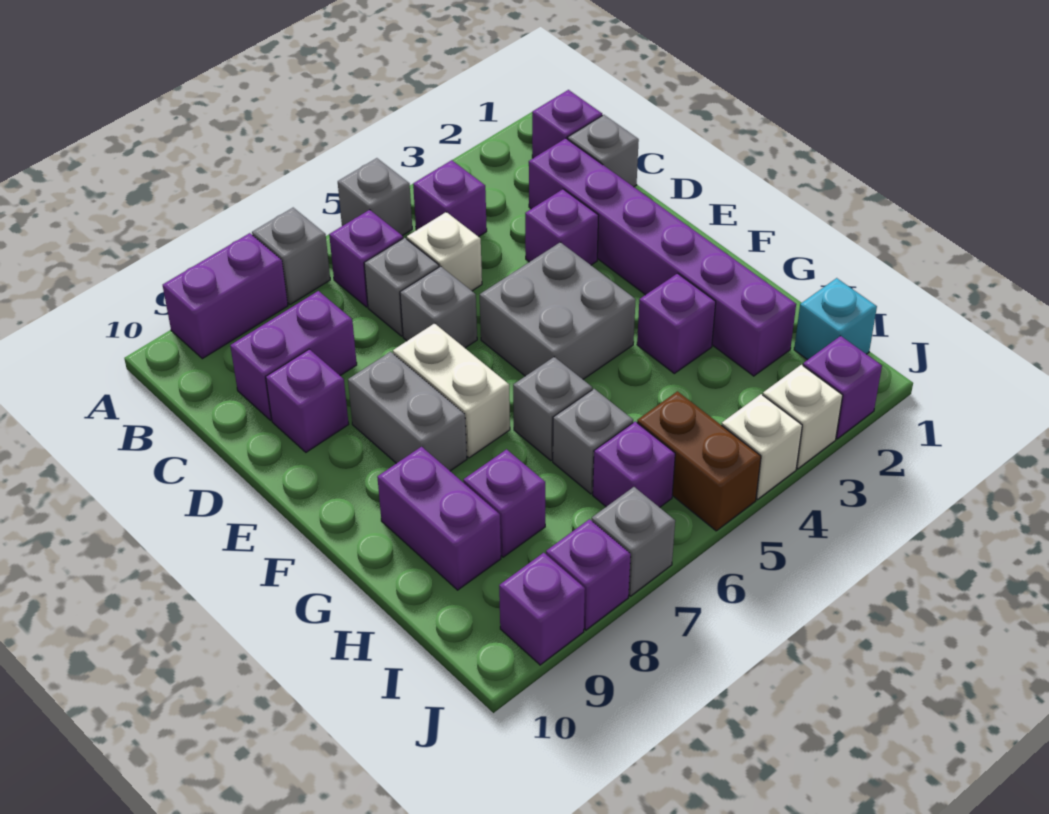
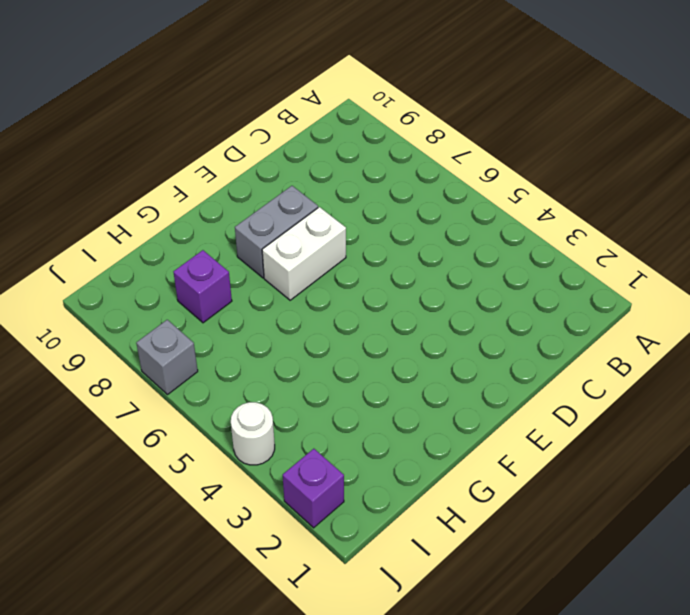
white 1x1 round brick [231,402,275,465] -> white 1x1 brick [722,394,802,499]
none -> grey 1x1 brick [338,158,412,236]
none -> grey 1x1 brick [252,208,330,305]
none -> purple 1x2 brick [163,233,288,359]
none -> purple 1x1 brick [532,90,602,158]

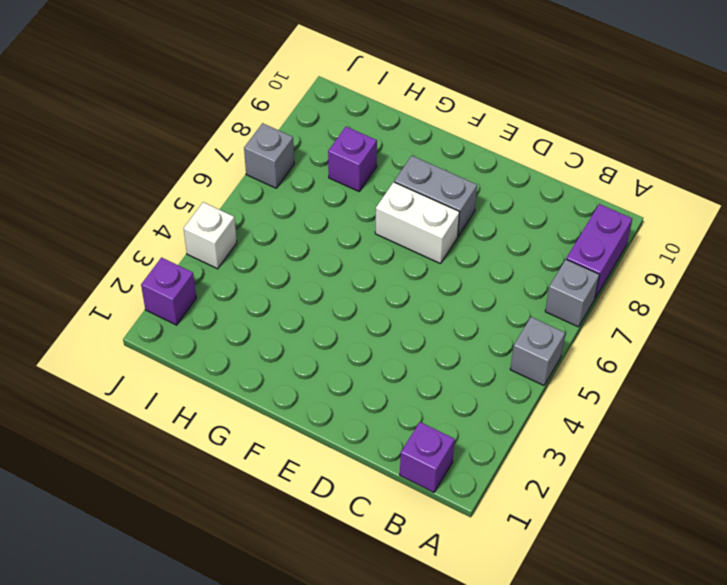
none -> purple 1x1 brick [413,160,487,237]
none -> purple 1x1 brick [329,210,403,307]
none -> grey 1x1 brick [568,115,639,187]
none -> purple 1x6 brick [529,138,796,376]

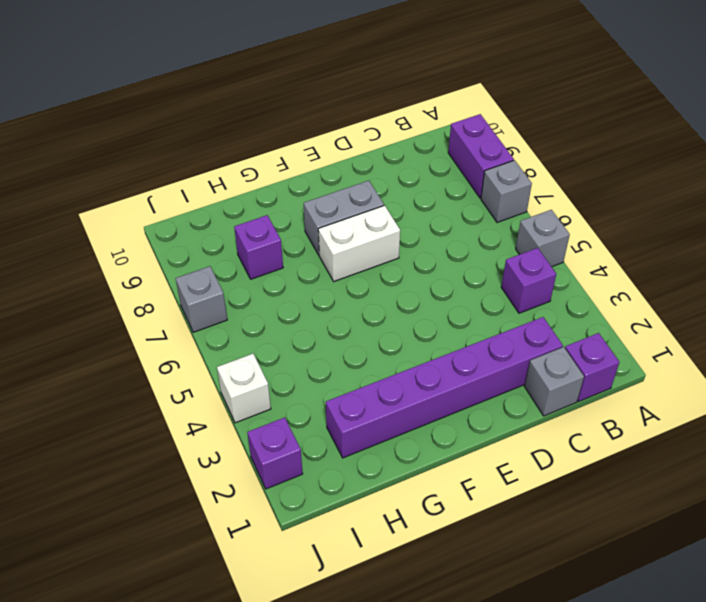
none -> purple 1x1 brick [329,210,403,307]
none -> white 1x1 brick [407,212,482,291]
none -> grey 1x1 brick [364,238,439,336]
none -> purple 1x2 brick [230,291,357,420]

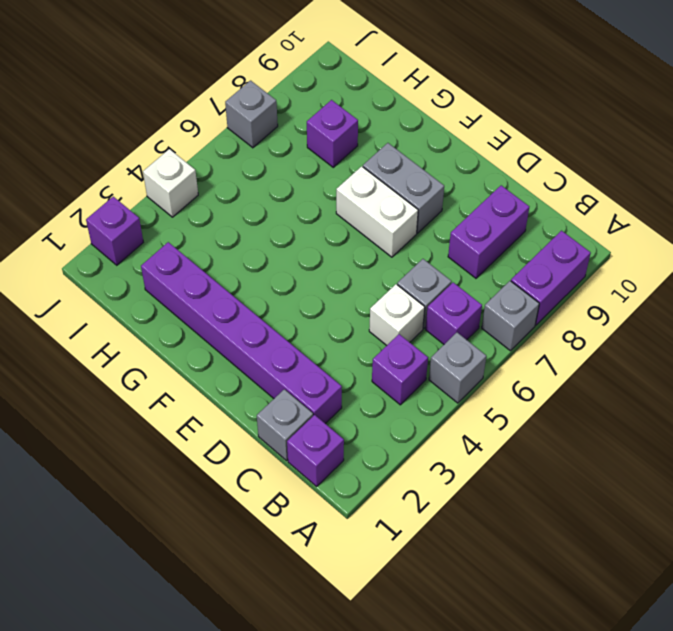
none -> purple 1x1 brick [525,189,599,265]
none -> grey 1x1 brick [400,266,477,348]
none -> purple 1x1 brick [266,349,349,452]
none -> grey 2x2 brick [480,242,636,379]

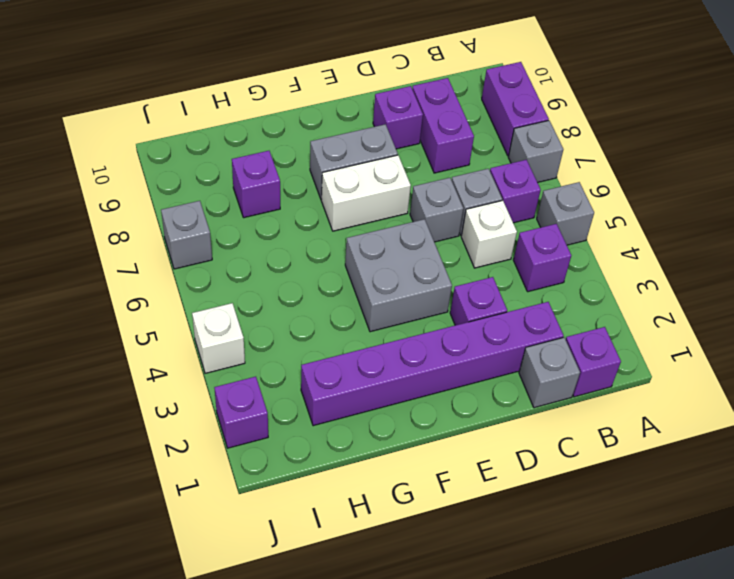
none -> purple 1x1 brick [637,273,716,373]
none -> grey 1x1 brick [513,357,592,461]
none -> purple 1x2 brick [377,447,501,590]
none -> grey 1x1 brick [553,389,633,494]

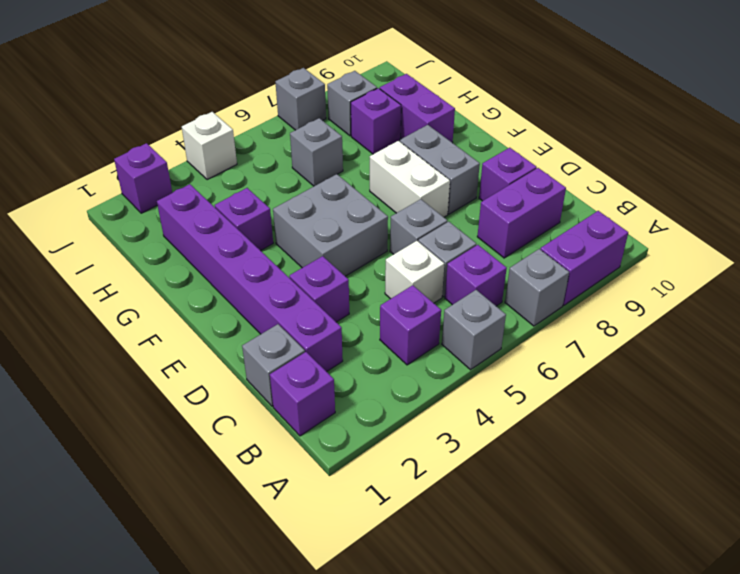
grey 1x1 brick [327,71,377,136] -> grey 1x1 brick moved to [513,357,592,461]
none -> cyan 1x1 brick [794,278,877,360]
none -> brown 1x2 brick [637,391,761,531]
none -> purple 1x1 brick [593,421,675,507]
none -> white 1x1 brick [763,365,843,469]

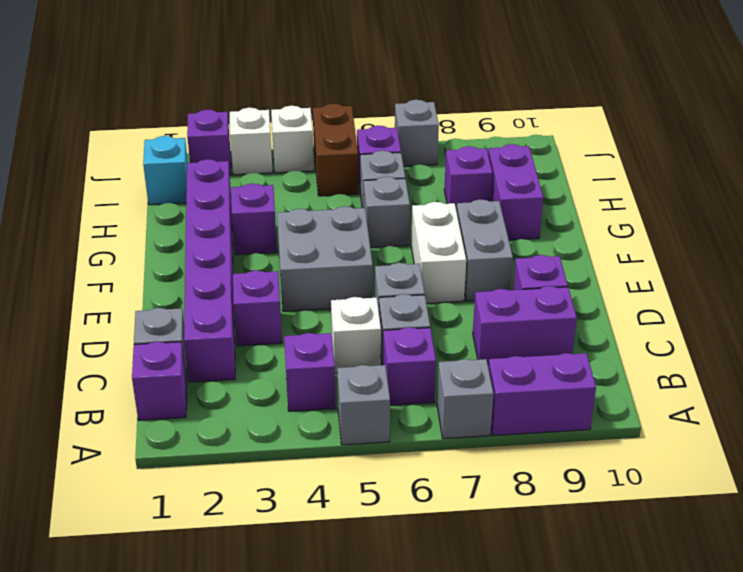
none -> purple 1x1 brick [546,519,631,630]
none -> purple 1x1 brick [499,553,585,665]

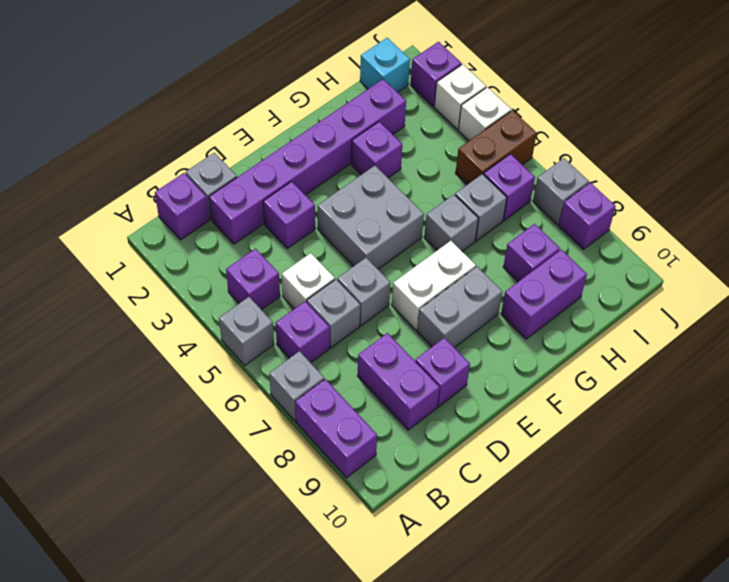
none -> purple 1x1 brick [499,553,585,665]

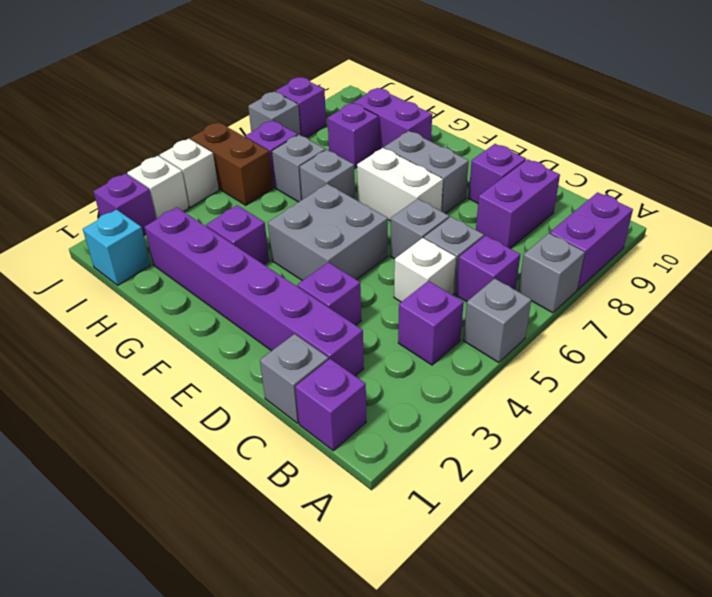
none -> purple 1x1 brick [499,553,585,665]

